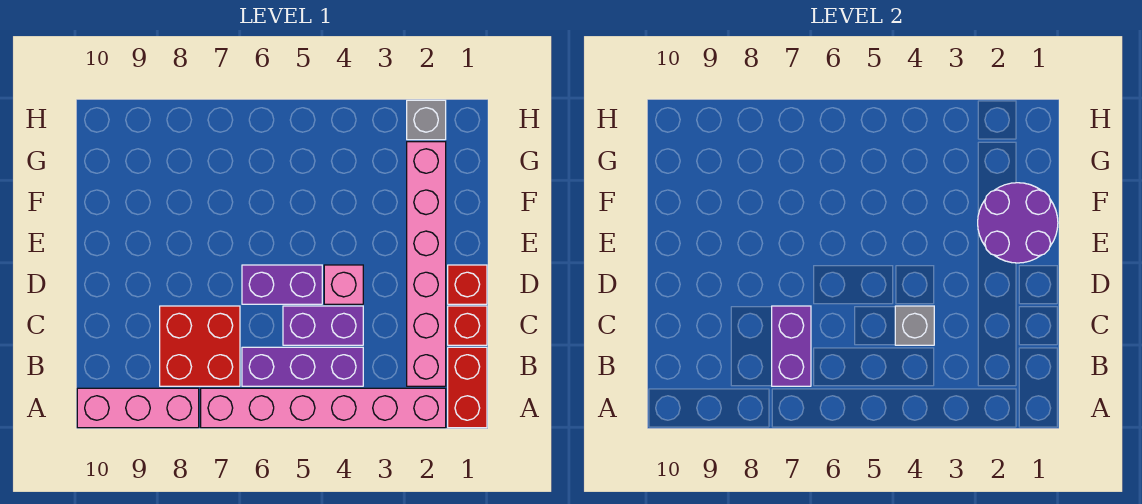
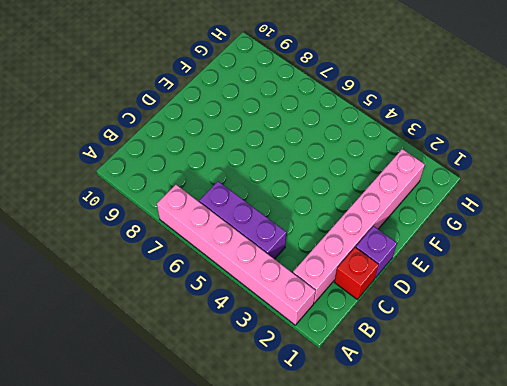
purple 1x1 brick [356,226,397,278] -> red 1x1 brick [448,265,487,304]
none -> red 1x2 brick [448,347,487,428]
none -> pink 1x3 brick [77,388,199,428]
none -> red 2x2 brick [160,306,240,386]

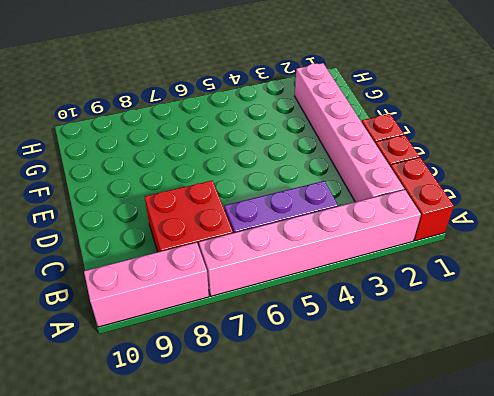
none -> purple 1x2 brick [283,306,363,345]
none -> pink 1x1 brick [324,265,363,304]
none -> purple 1x2 brick [242,265,322,304]

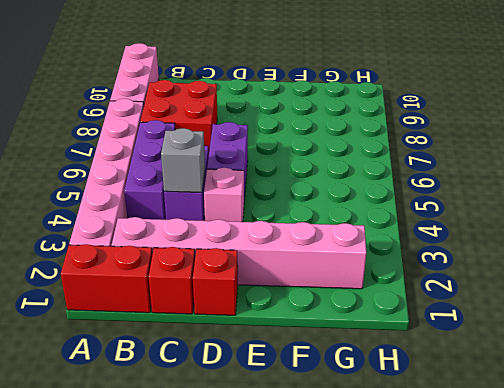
none -> grey 1x1 brick [407,100,446,140]
none -> purple 1x2 brick [772,306,811,386]
none -> purple 2x2 round brick [978,183,1058,263]

